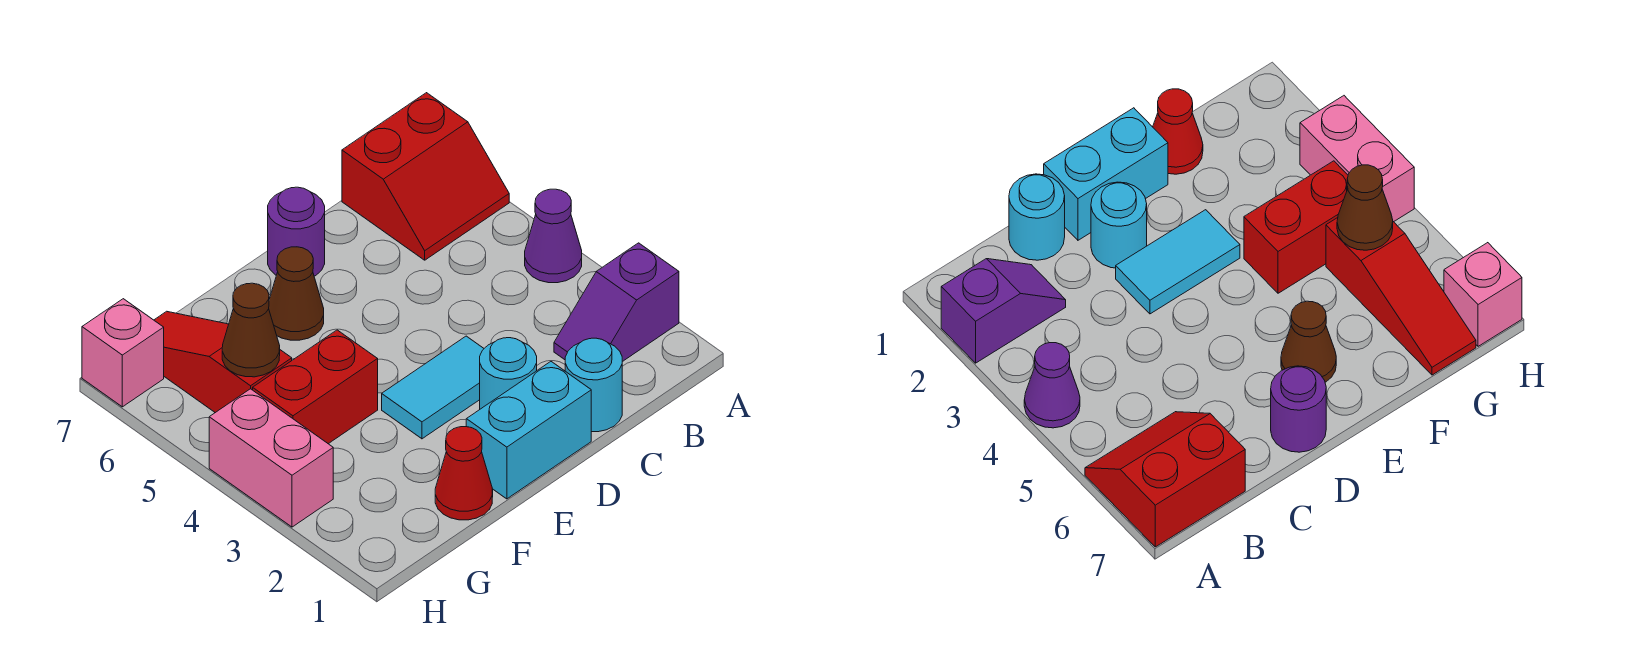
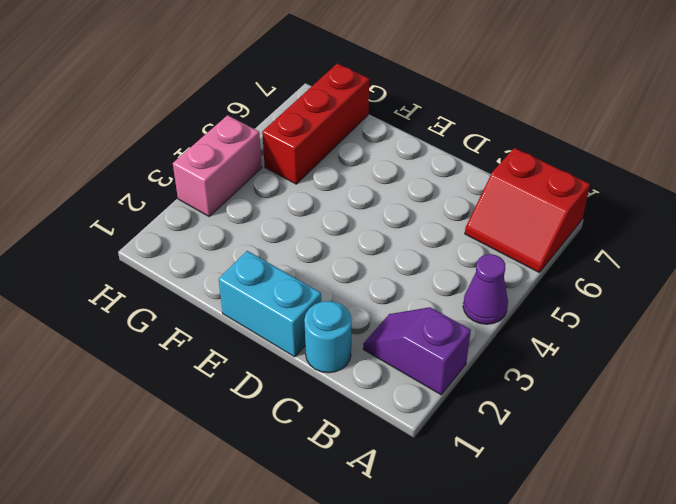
red 1x3 brick [262,63,369,184] -> red 1x3 slope [154,311,292,413]
none -> cyan 1x1 round brick [480,338,537,409]
none -> cyan 1x2 tile [382,336,484,439]
none -> purple 1x1 round brick [268,187,325,276]

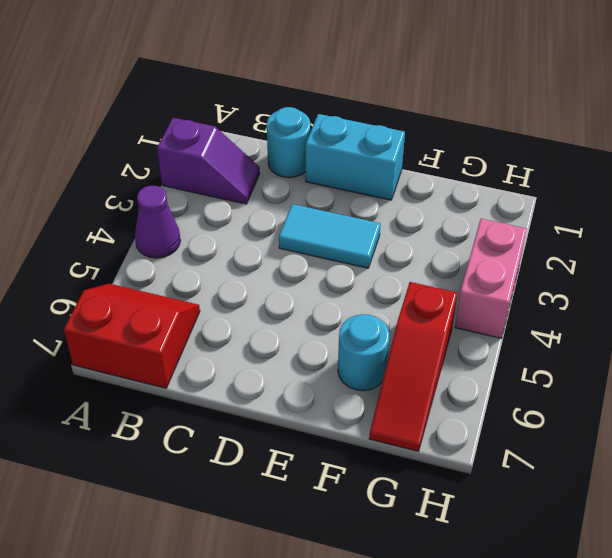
cyan 1x1 round brick [338,314,390,391] -> cyan 1x1 round brick moved to [480,338,537,409]
none -> purple 1x1 round brick [268,187,325,276]
none -> brown 1x1 cone [269,247,324,340]
none -> red 1x1 cone [435,427,493,520]

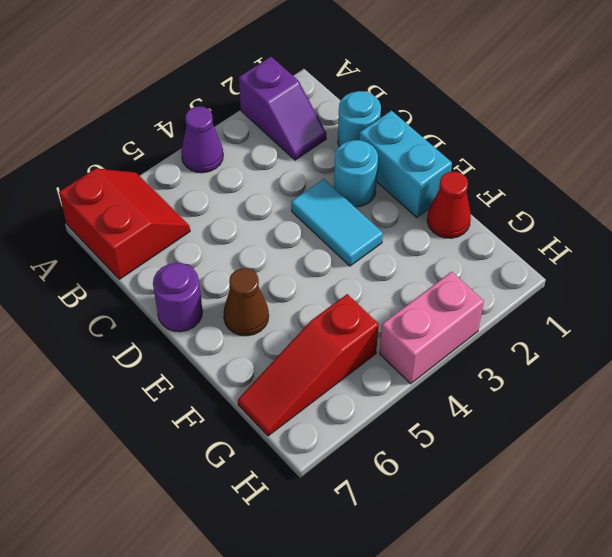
none -> red 1x2 brick [253,330,378,444]
none -> pink 1x1 brick [82,299,164,407]
none -> brown 1x1 cone [222,283,280,377]

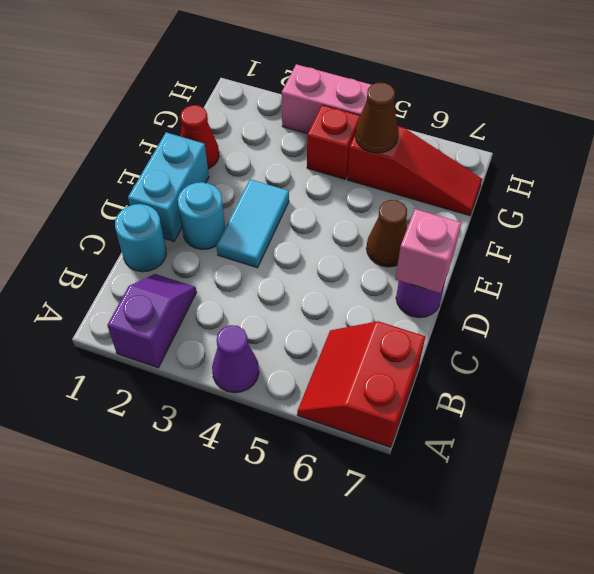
pink 1x1 brick [395,209,461,293] -> pink 1x1 brick moved to [82,299,164,407]
red 1x1 brick [307,105,360,179] -> red 1x2 brick [253,330,378,444]

